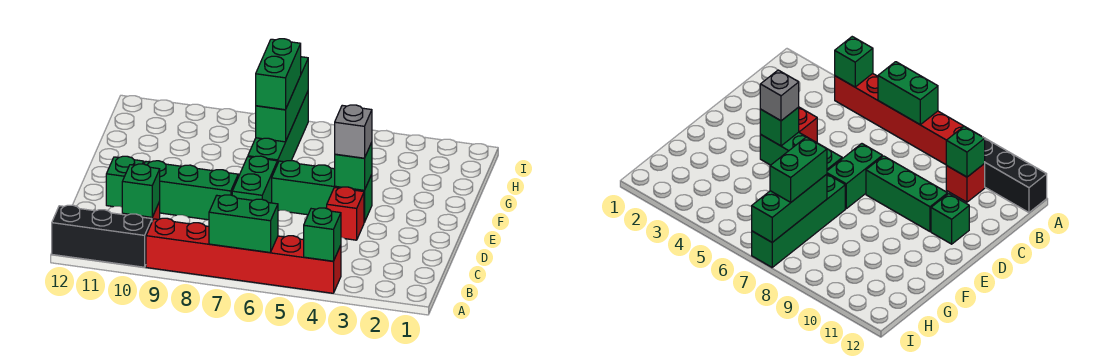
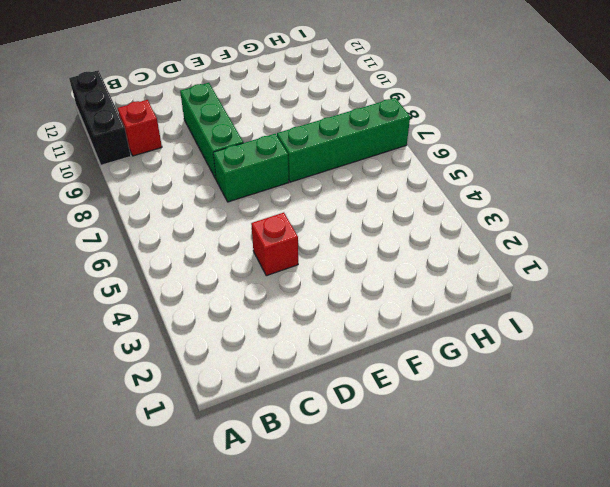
none -> red 1x6 brick [146,218,341,293]
none -> green 1x1 brick [106,156,144,207]
none -> green 1x3 brick [272,161,372,222]

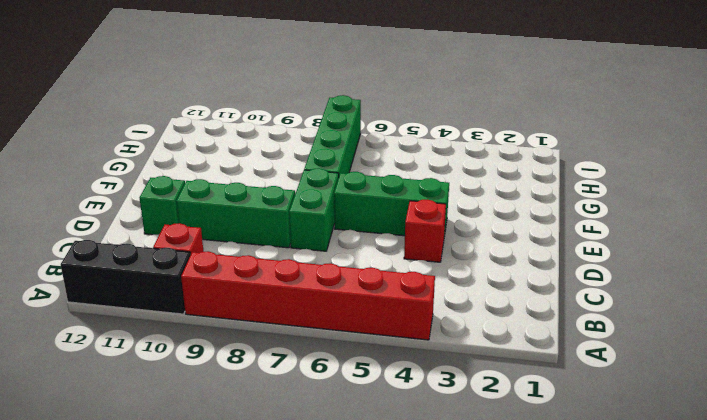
none -> green 1x1 brick [304,208,341,261]
none -> green 1x2 brick [209,195,278,252]
none -> green 1x1 brick [122,164,160,217]

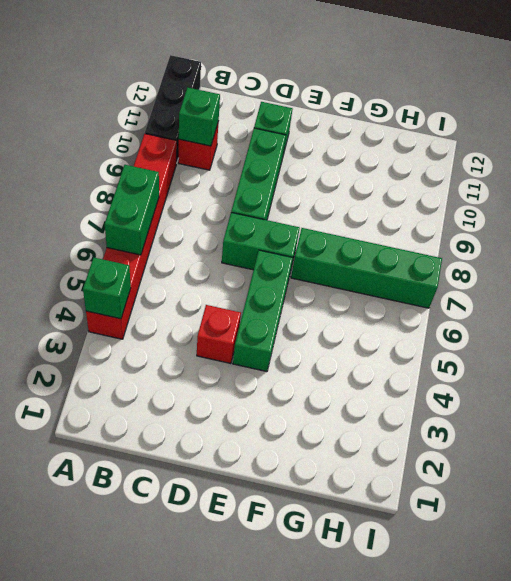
none -> green 1x1 brick [335,142,372,190]
none -> green 1x3 brick [256,57,308,142]
none -> grey 1x1 brick [335,105,372,158]

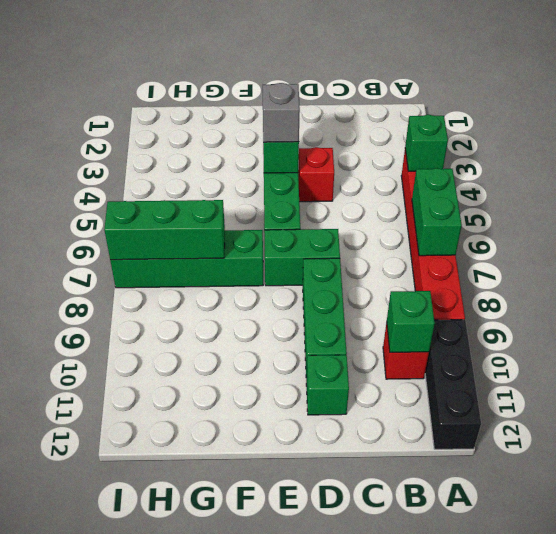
none -> green 1x2 brick [256,39,301,110]

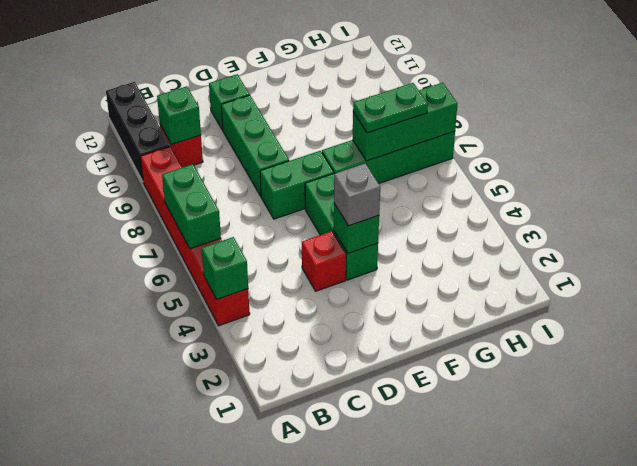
green 1x2 plate [353,83,428,133] -> green 1x2 brick [256,39,301,110]

